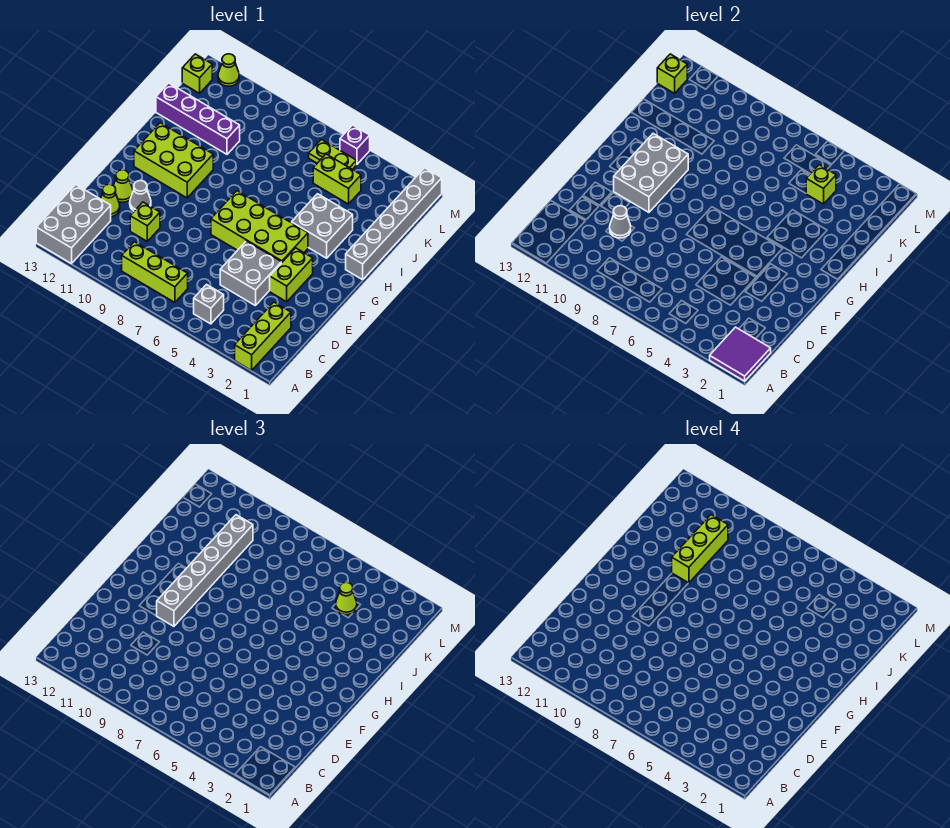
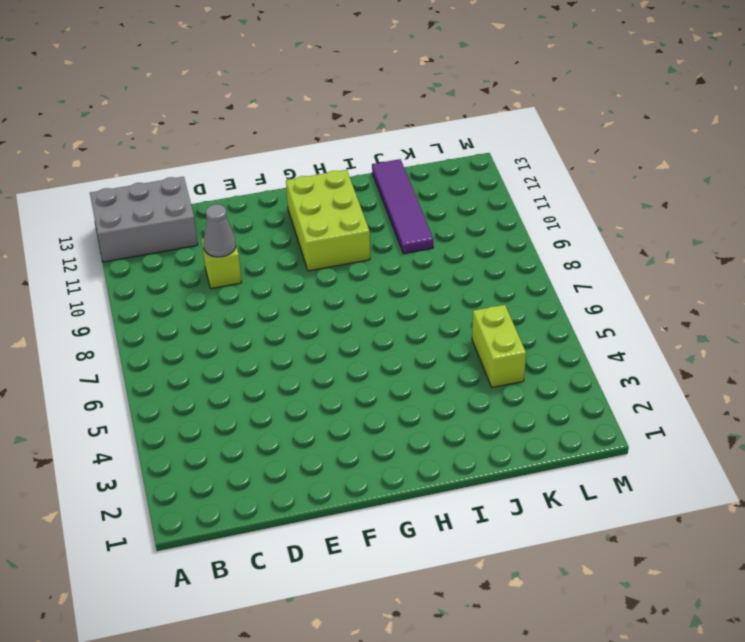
purple 1x4 tile [372,159,433,254] -> purple 1x4 brick [156,83,240,154]
none -> lime 1x3 brick [235,302,291,370]
none -> grey 1x1 brick [194,285,224,324]
none -> lime 1x3 brick [122,242,188,303]

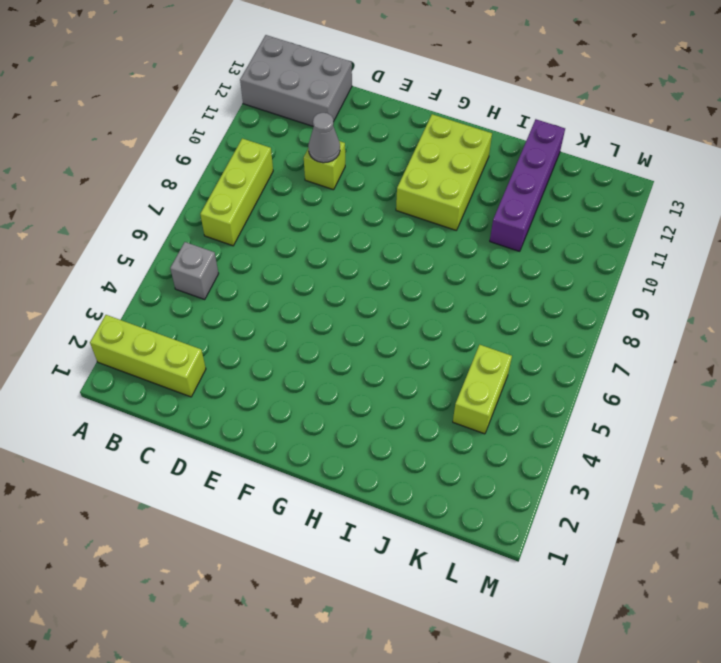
none -> grey 2x2 brick [220,241,281,306]
none -> lime 1x1 cone [101,184,120,217]
none -> lime 1x2 brick [270,248,313,302]

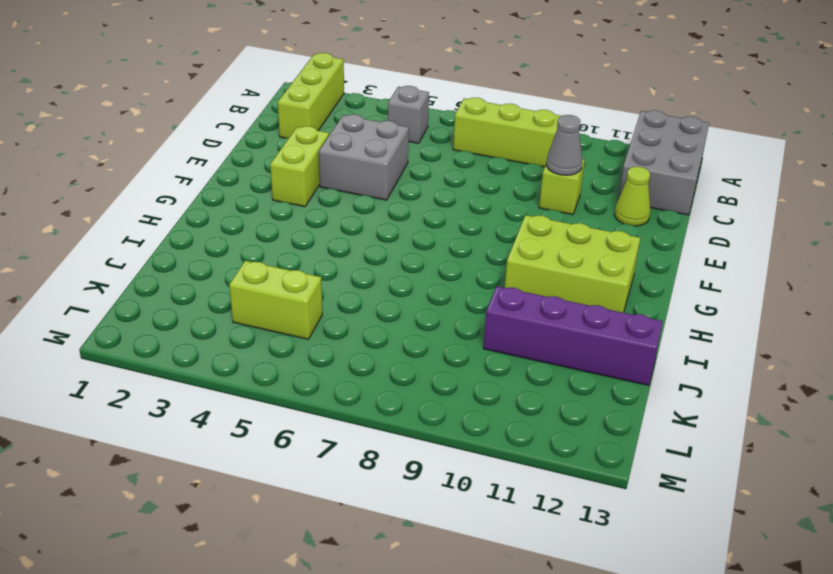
none -> grey 1x1 cone [130,181,151,211]
none -> lime 1x1 cone [113,170,133,202]
none -> lime 2x4 brick [211,191,308,263]

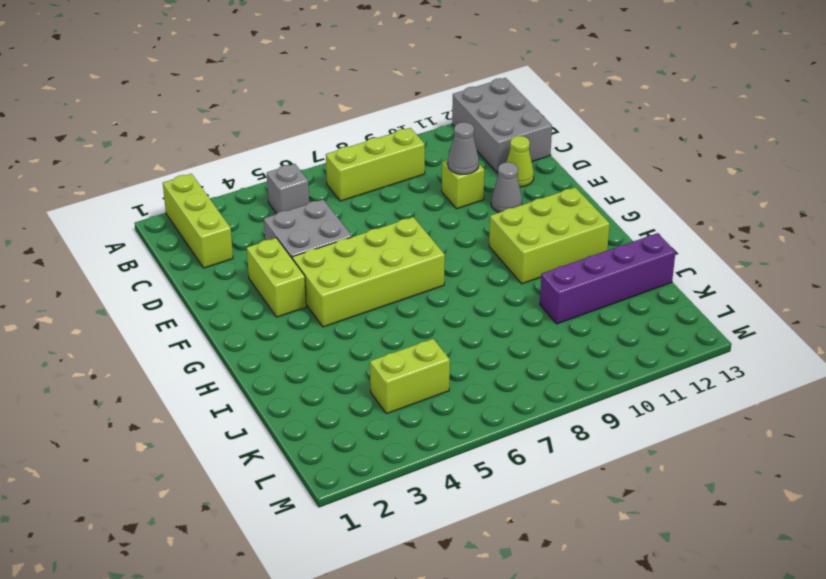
none -> lime 1x1 cone [113,170,133,202]
none -> grey 1x6 brick [346,168,442,280]
none -> grey 2x2 brick [292,194,353,258]

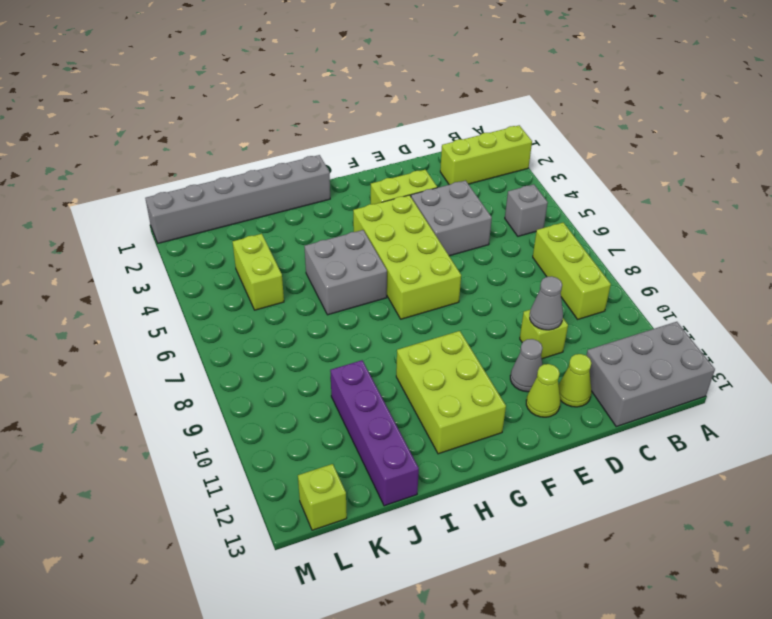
grey 2x2 brick [304,230,387,315] -> grey 2x2 brick moved to [292,194,353,258]
none -> lime 1x2 plate [309,139,356,170]
none -> purple 1x1 brick [340,125,370,164]
none -> lime 1x1 cone [218,54,239,86]

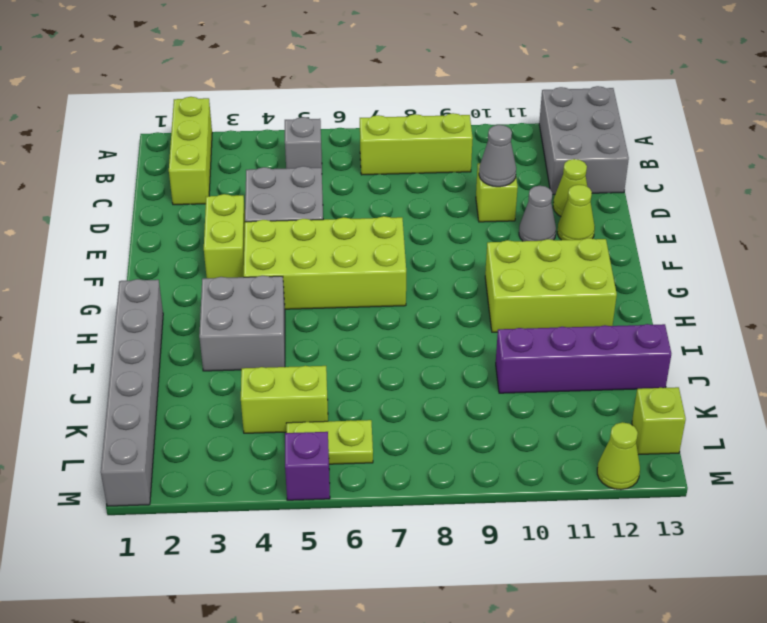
none -> purple 2x2 tile [710,327,771,381]
none -> grey 2x3 brick [614,134,688,212]
none -> lime 1x1 brick [806,165,836,204]

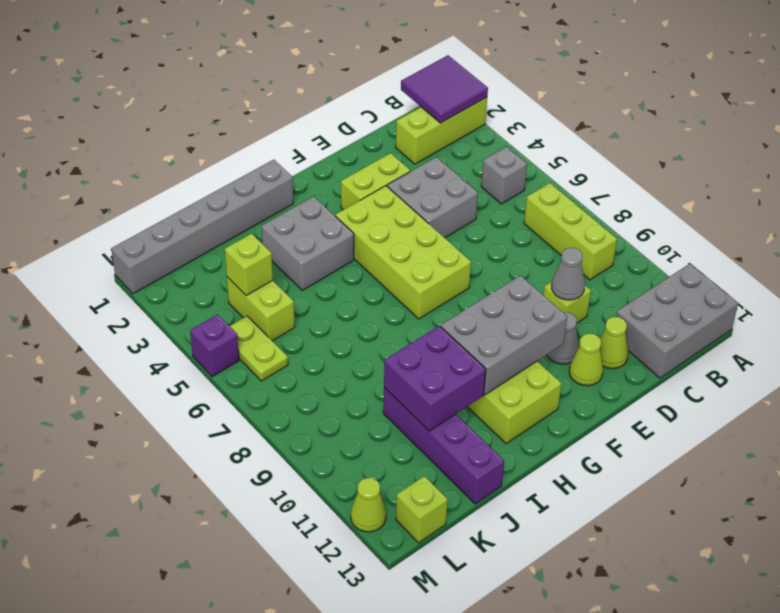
purple 2x2 brick [384,326,486,431] -> none
none -> lime 1x1 brick [657,54,687,93]
none -> grey 1x6 brick [157,515,253,626]
none -> lime 1x1 cone [336,582,357,615]

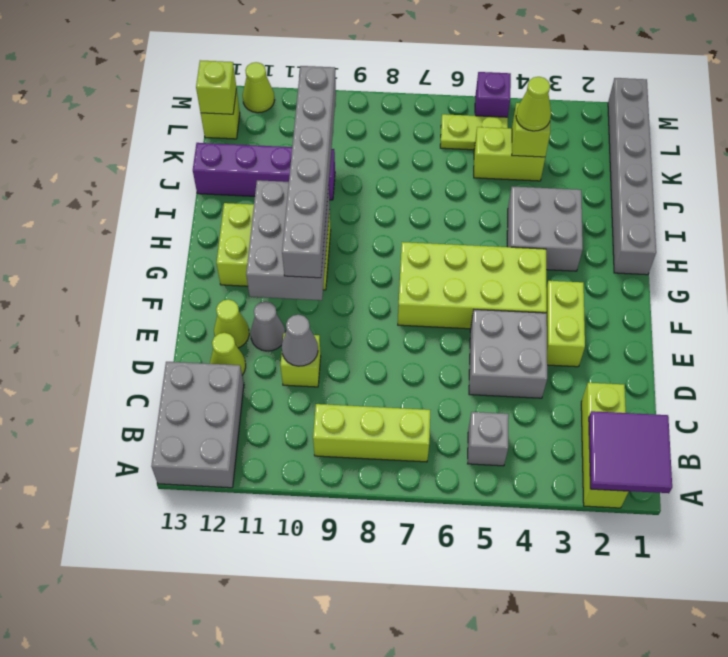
none -> lime 1x3 brick [672,515,728,583]

